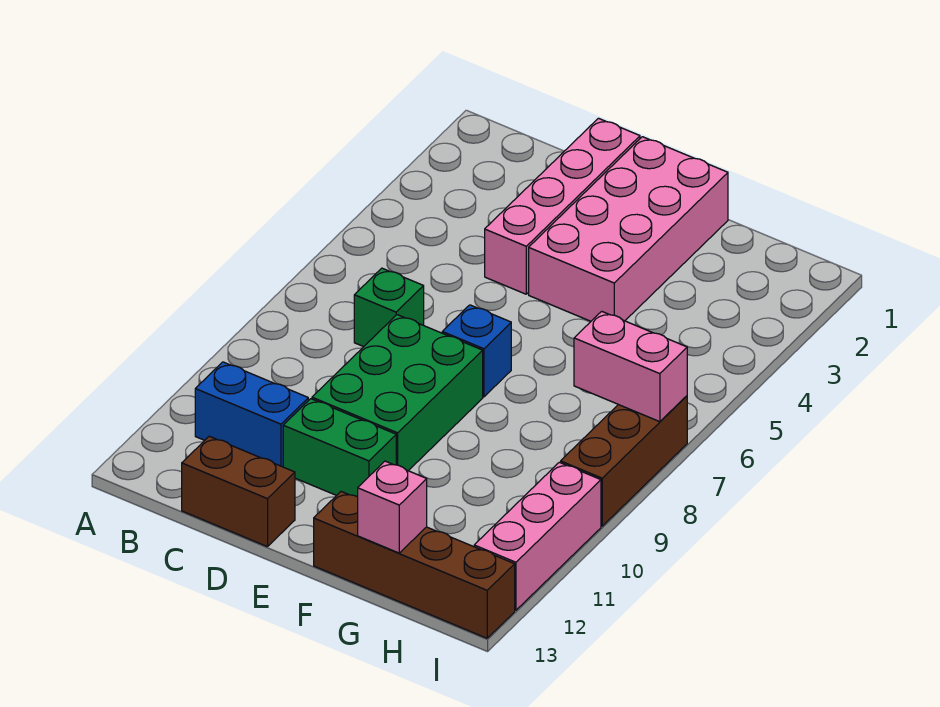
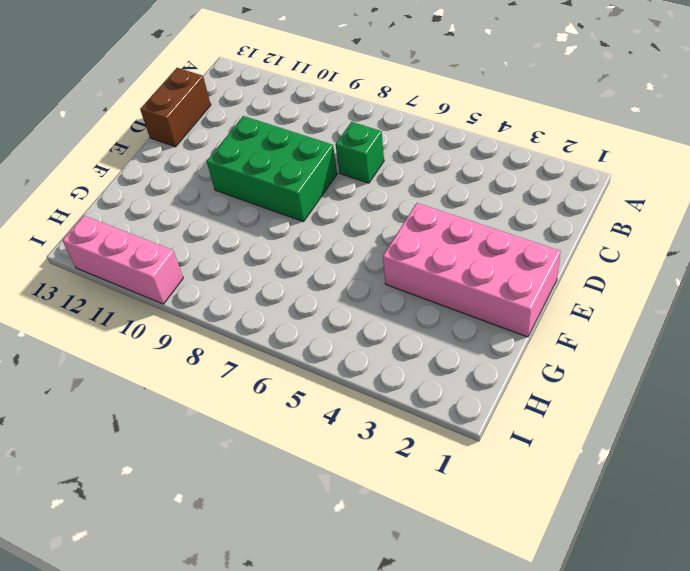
none -> blue 1x2 brick [195,362,308,467]
none -> pink 1x4 brick [485,118,640,294]
none -> green 1x2 brick [283,399,396,497]

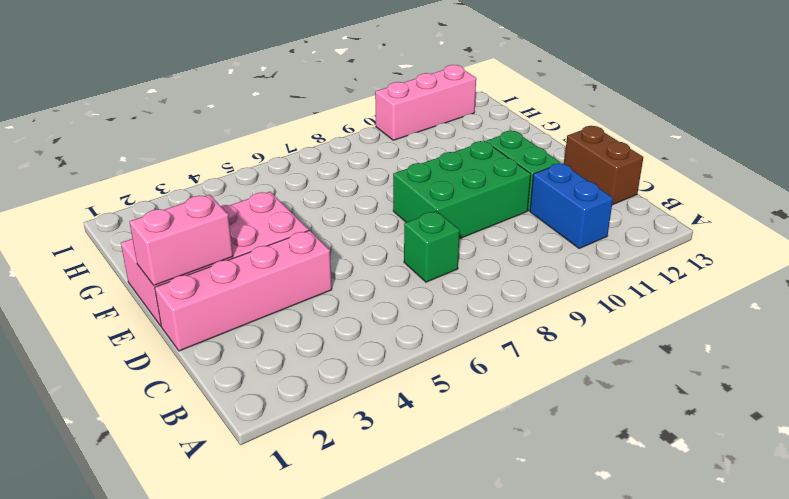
pink 1x2 brick [130,195,233,285] -> pink 1x2 brick turned to [574,311,687,422]
none -> blue 1x1 brick [442,305,511,397]
none -> brown 1x4 brick [314,492,515,638]
none -> brown 1x3 brick [561,396,687,526]

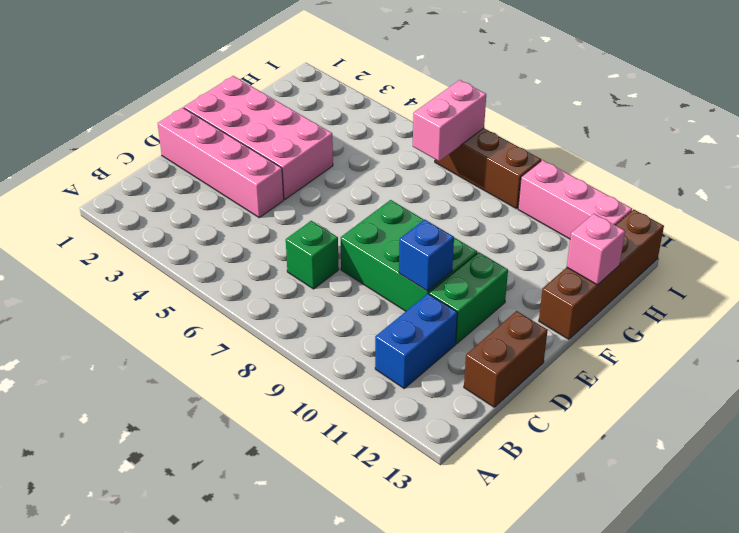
blue 1x1 brick [399,220,454,291] -> blue 1x1 brick moved to [442,305,511,397]

